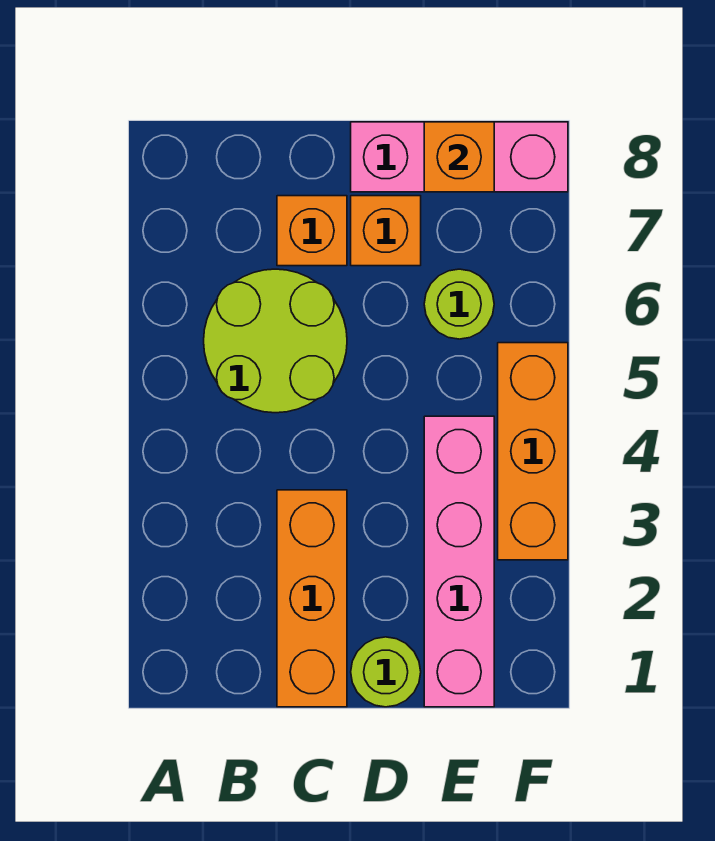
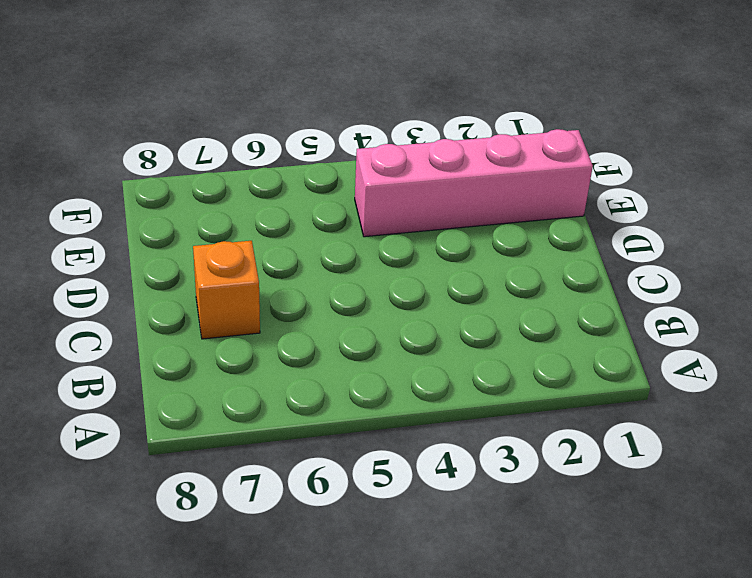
none -> lime 2x2 round brick [204,269,347,413]
none -> orange 1x3 brick [277,490,347,707]

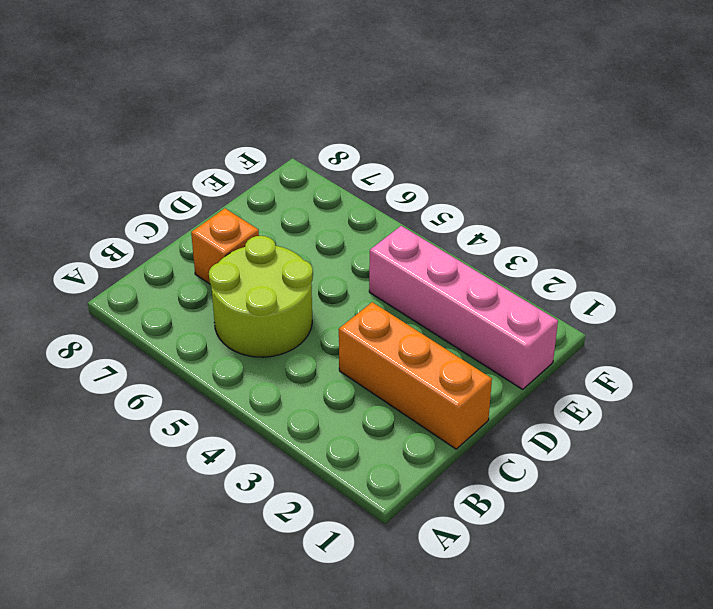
none -> lime 1x1 round brick [351,637,421,707]
none -> orange 1x1 brick [351,196,421,266]

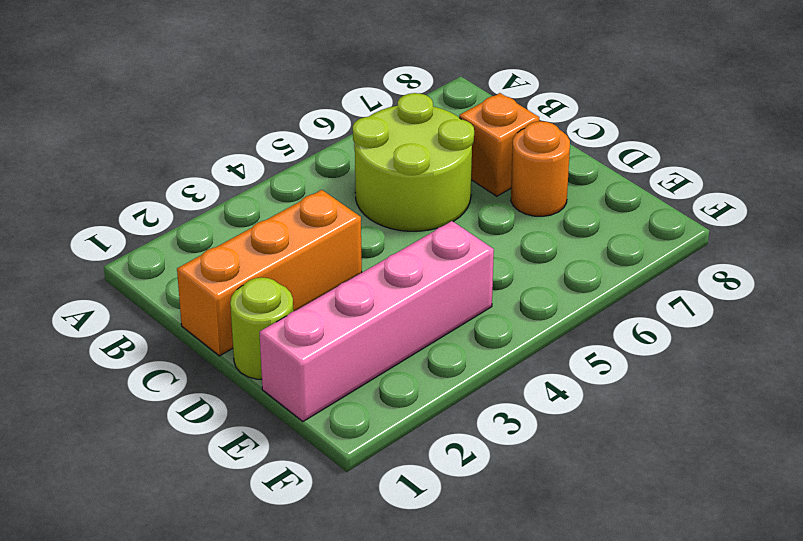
orange 1x1 round brick [511,121,570,216] -> orange 1x1 brick [351,196,421,266]
none -> pink 1x3 brick [351,122,568,192]
none -> lime 1x1 round brick [424,269,494,339]

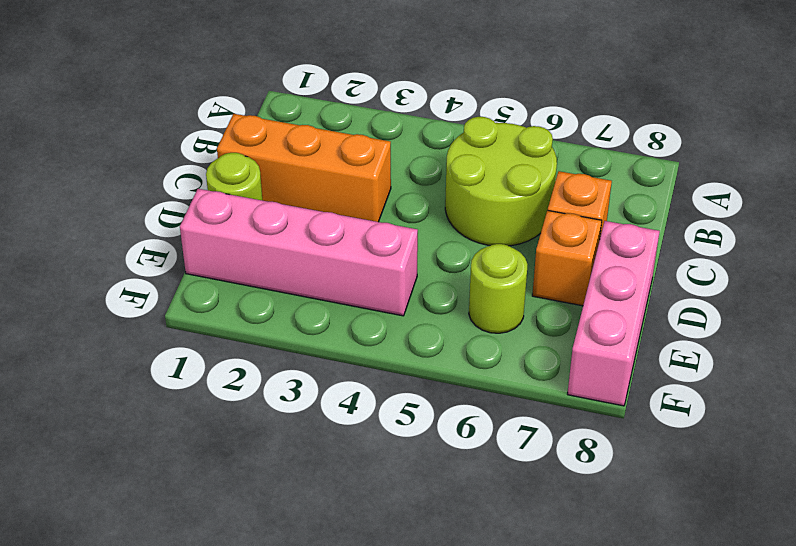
none -> orange 1x3 brick [498,343,568,560]
none -> orange 1x1 brick [424,122,494,192]

